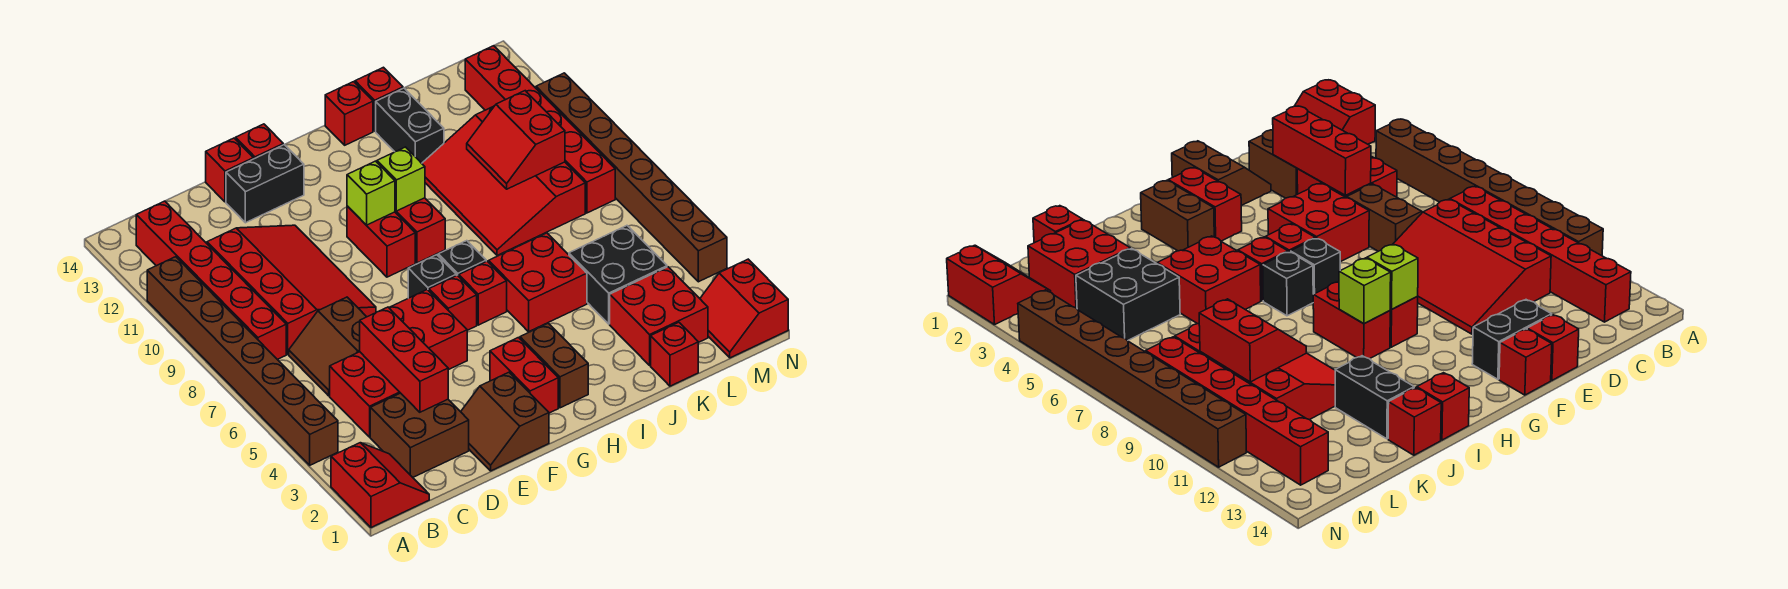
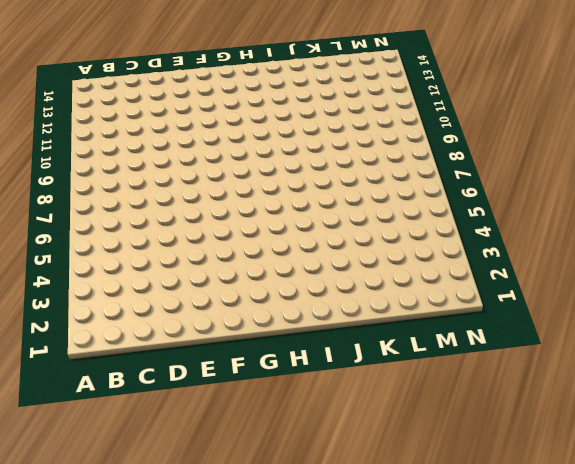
none -> red 2x2 slope [331,443,429,527]
none -> brown 1x8 brick [147,257,338,465]
none -> red 1x6 brick [136,201,286,359]
none -> brown 2x2 brick [370,393,469,477]

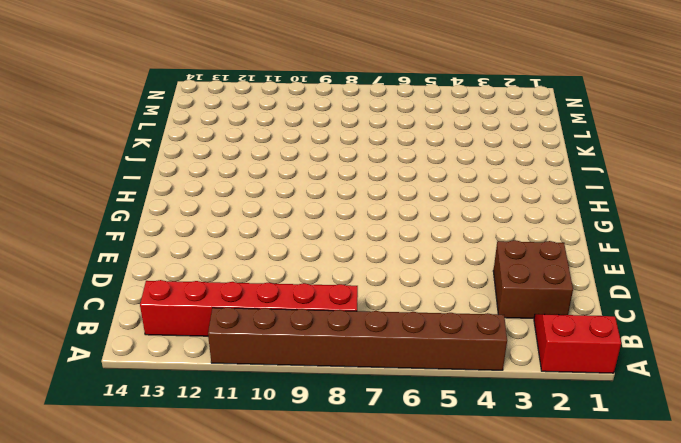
none -> red 2x2 brick [330,352,400,437]
none -> brown 2x2 slope [289,297,366,396]
none -> red 3x4 slope [207,225,376,354]
none -> brown 2x2 slope [461,372,549,471]

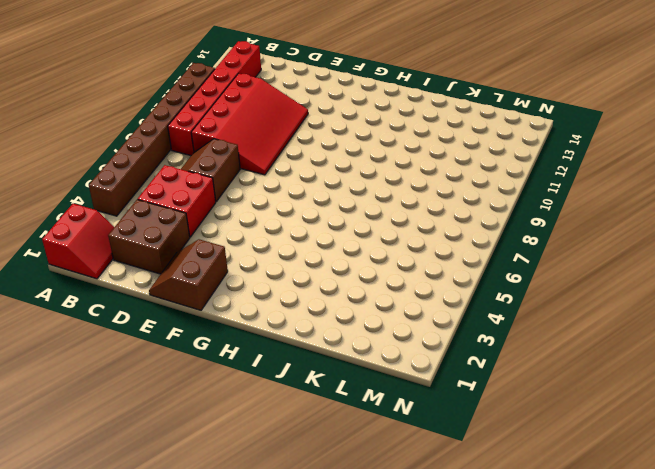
none -> red 2x2 brick [389,289,467,370]
none -> black 1x2 brick [226,145,304,223]
none -> red 1x1 brick [206,138,254,202]
none -> red 1x1 brick [236,124,283,159]

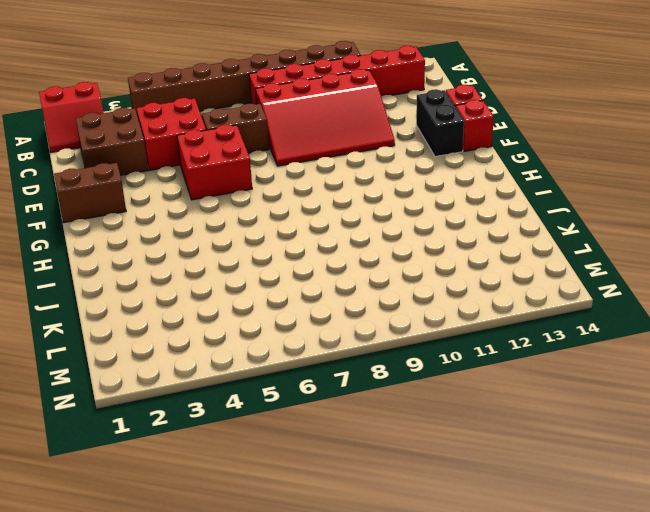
none -> red 1x2 brick [490,338,558,413]
none -> red 1x1 brick [429,275,477,330]
none -> black 1x1 brick [408,255,456,298]
none -> red 1x2 brick [347,206,415,277]

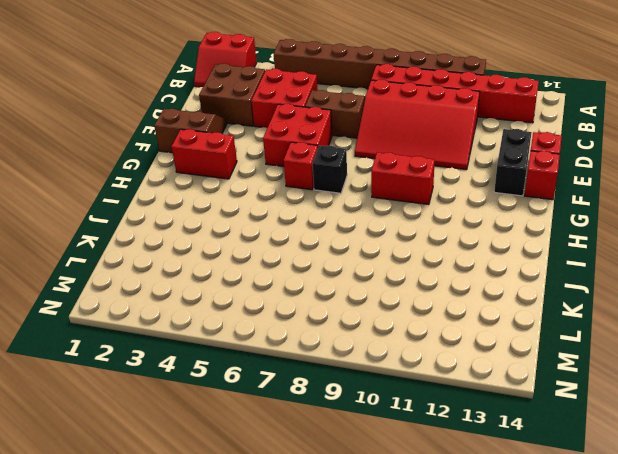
none -> brown 1x2 brick [520,323,588,408]
none -> red 1x1 brick [459,261,507,325]
none -> black 1x1 brick [438,241,486,276]
none -> red 1x2 brick [395,198,445,263]

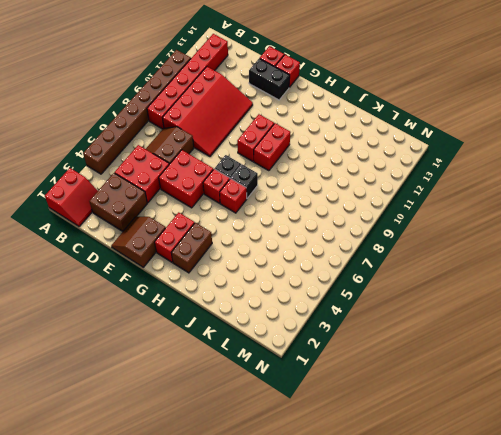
none -> red 2x2 brick [489,233,587,332]
none -> red 1x1 brick [325,82,373,145]
none -> red 3x4 slope [422,106,585,255]
none -> black 1x2 brick [376,88,444,163]

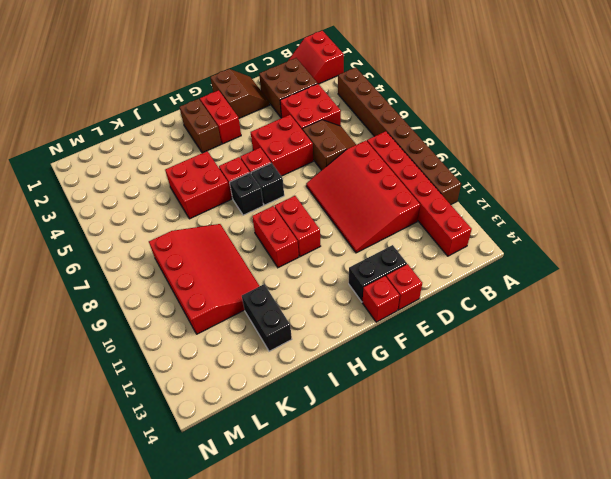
none -> red 1x1 brick [325,82,373,145]
none -> red 1x1 brick [355,67,403,131]
none -> red 1x1 brick [651,322,698,386]
none -> red 2x2 brick [610,267,708,365]

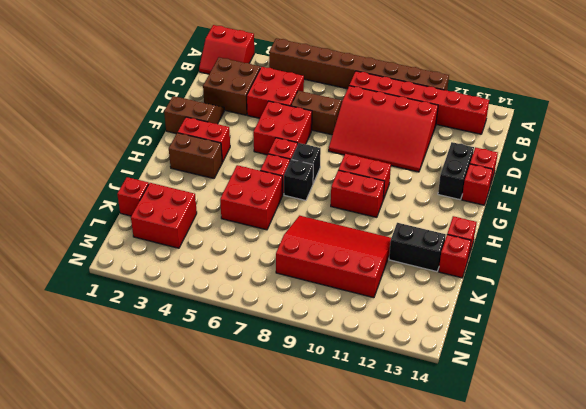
none -> black 2x2 brick [569,226,667,324]
none -> red 2x2 slope [700,259,788,358]
none -> red 1x6 brick [465,46,615,213]
none -> brown 1x8 brick [536,73,727,282]

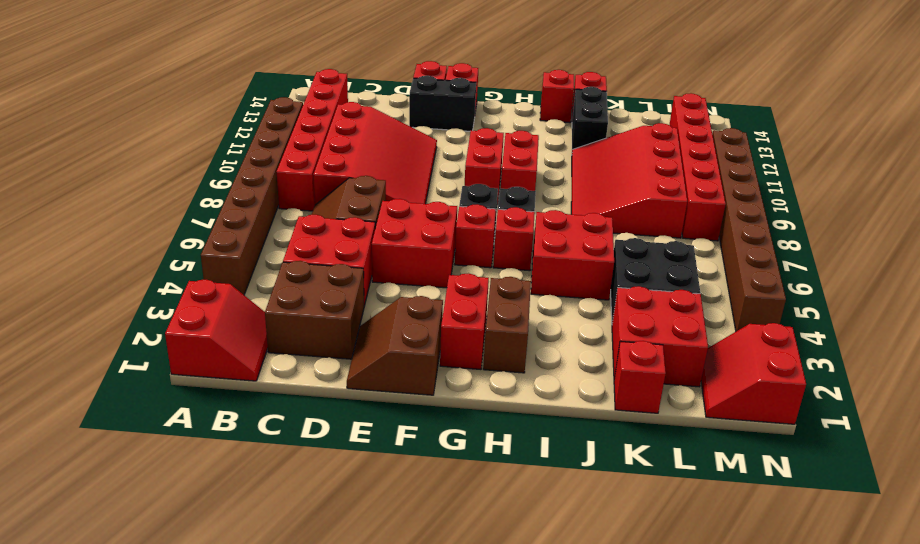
none -> red 1x3 brick [360,307,448,412]
none -> lime 1x1 brick [347,161,395,225]
none -> lime 1x1 brick [377,147,425,211]
none -> red 2x2 slope [467,91,565,189]

